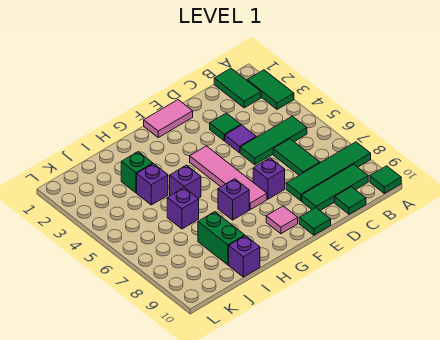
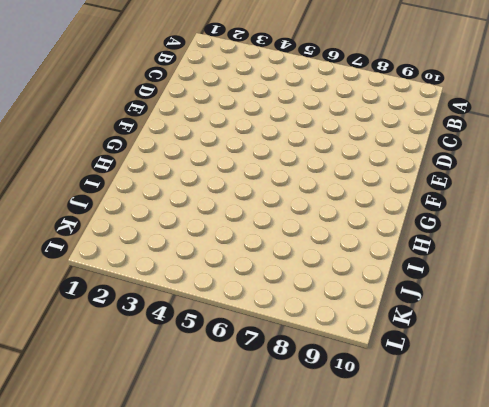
none -> green 1x2 tile [247,70,294,109]
none -> green 1x4 tile [286,142,371,201]
none -> green 1x1 tile [370,166,401,194]

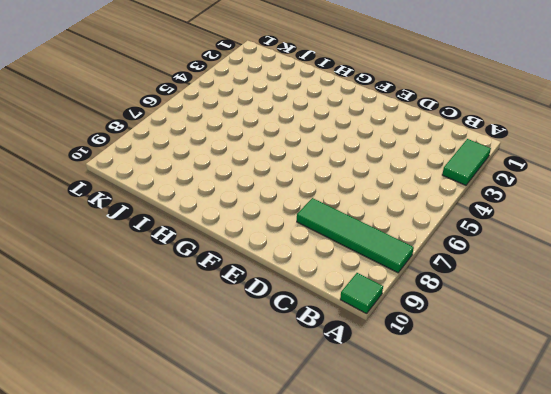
none -> green 1x2 tile [214,68,261,108]
none -> green 1x3 tile [240,116,307,165]
none -> green 1x3 tile [302,164,368,210]

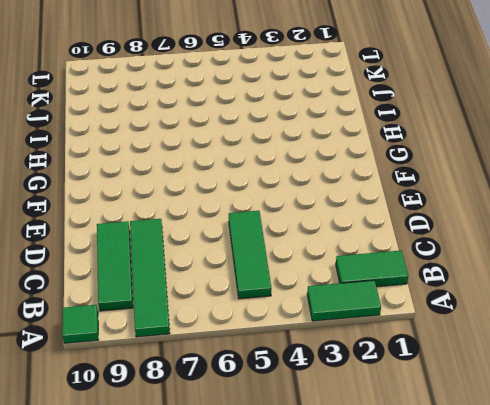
none -> green 1x2 tile [273,139,320,175]
none -> green 1x1 tile [335,187,366,214]
none -> green 1x1 tile [210,113,241,141]

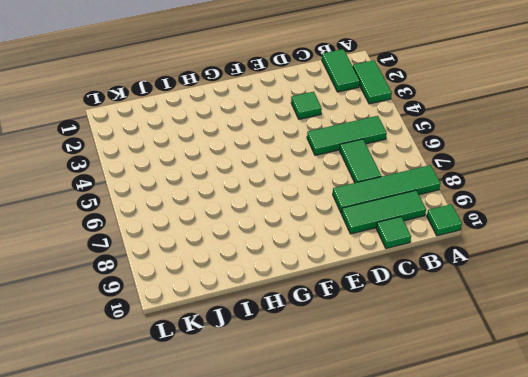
none -> purple 1x1 tile [225,125,256,153]
none -> pink 1x2 tile [144,100,193,138]
none -> purple 1x1 brick [253,158,285,199]

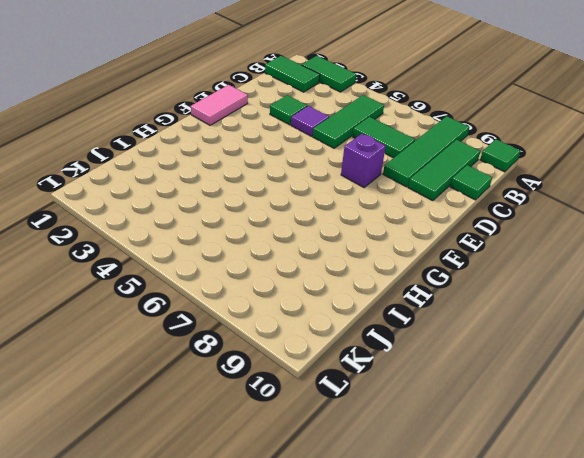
none -> green 1x1 tile [299,208,331,235]
none -> pink 1x4 tile [190,146,267,210]
none -> pink 1x1 tile [266,206,298,234]

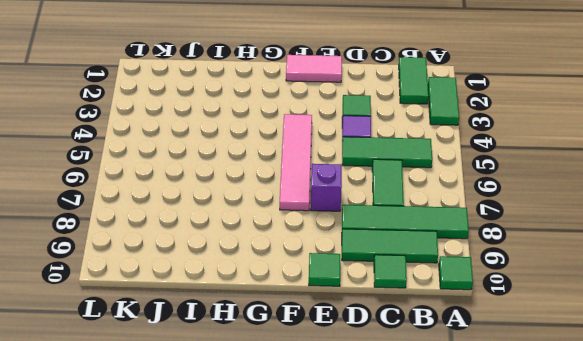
none -> pink 1x1 tile [266,206,298,234]
none -> purple 1x1 brick [218,179,249,220]
none -> purple 1x1 brick [170,165,201,198]

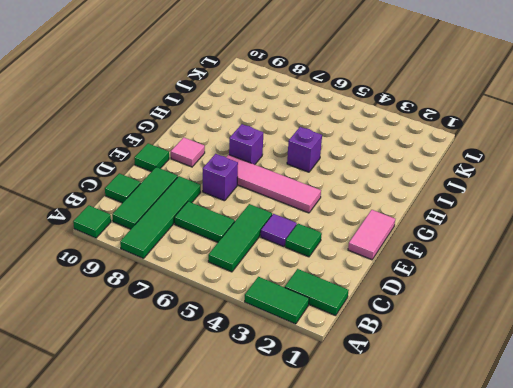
none -> green 1x1 brick [121,152,153,193]
none -> purple 1x1 brick [137,164,168,205]
none -> purple 1x1 brick [167,188,199,229]

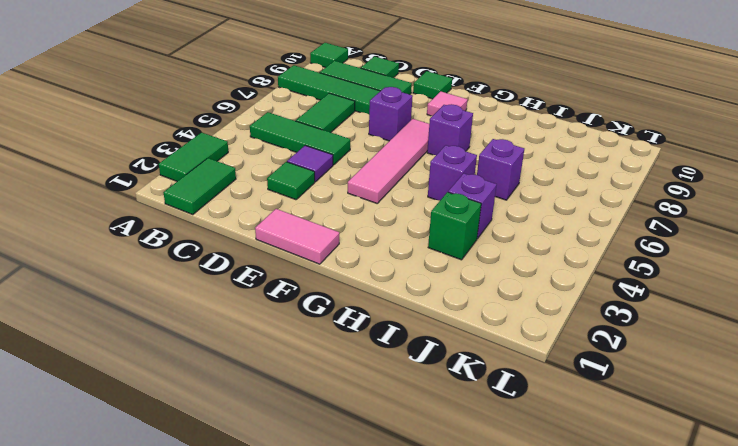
none -> green 1x2 brick [198,212,245,265]
none -> purple 1x1 brick [229,236,260,277]

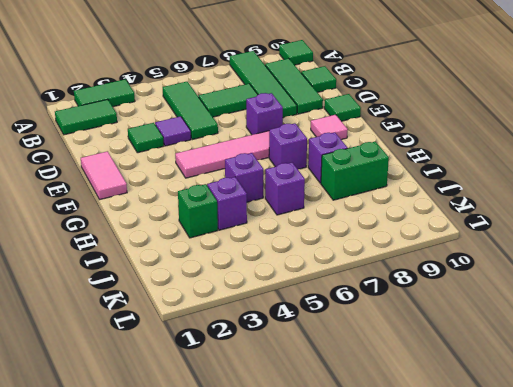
purple 1x1 brick [308,132,348,183] -> purple 1x1 brick moved to [229,236,260,277]

